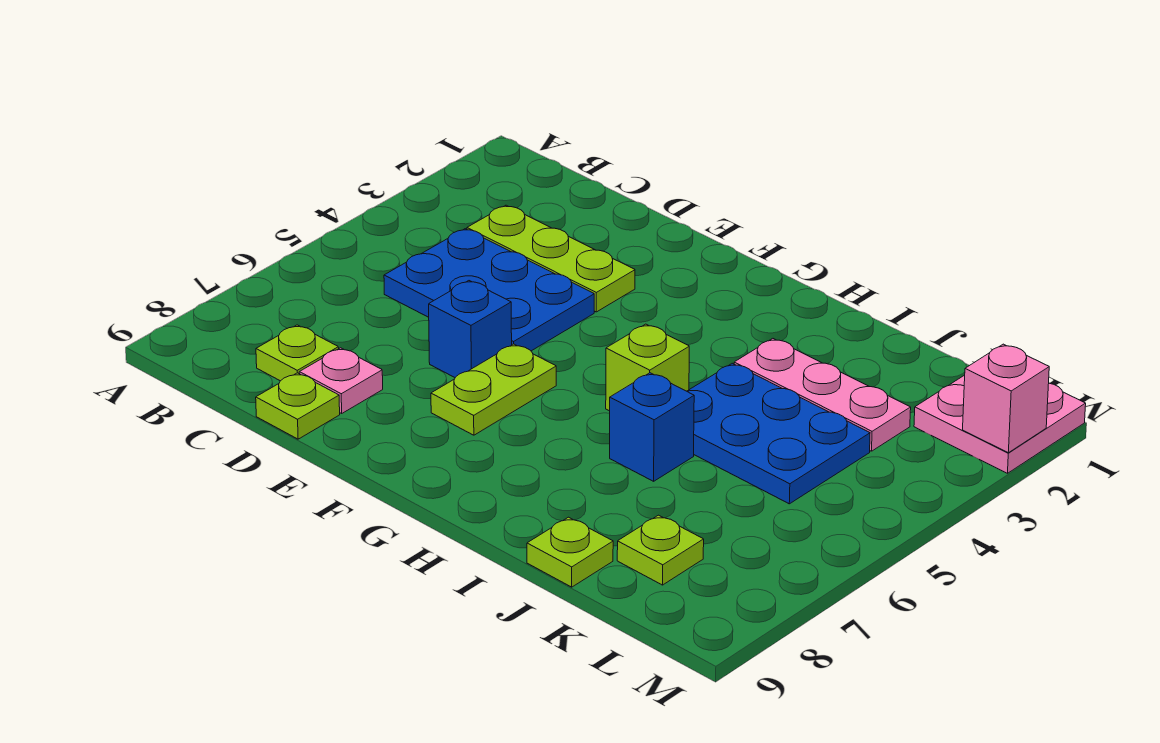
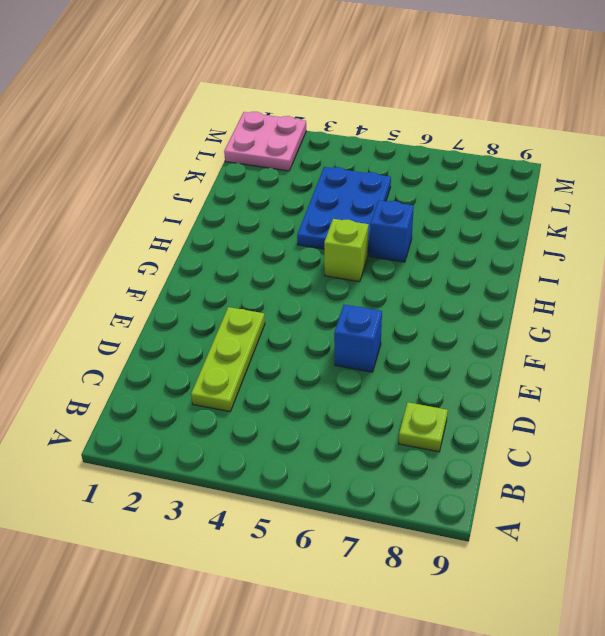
none -> blue 2x3 plate [384,229,594,351]
none -> pink 1x1 plate [299,348,383,413]
none -> lime 1x1 plate [256,373,340,439]

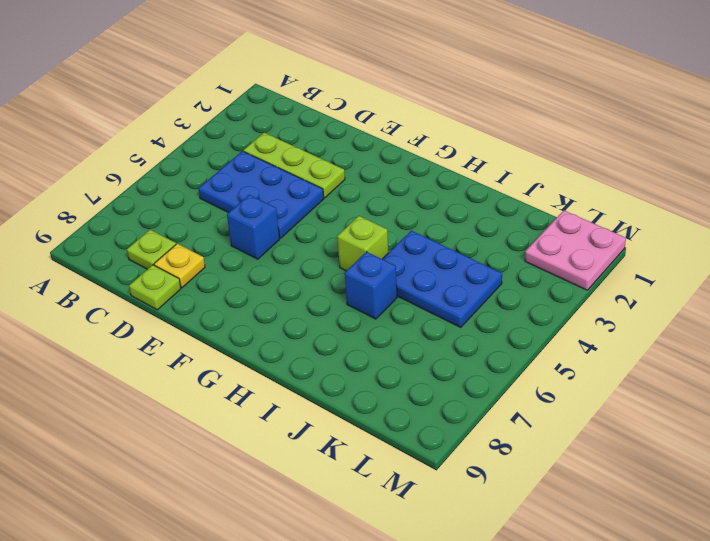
yellow 1x1 plate [154,244,205,288] -> pink 1x1 plate [299,348,383,413]
none -> lime 1x2 plate [431,344,556,435]
none -> pink 1x3 plate [734,339,911,451]
none -> lime 1x1 plate [527,517,613,587]

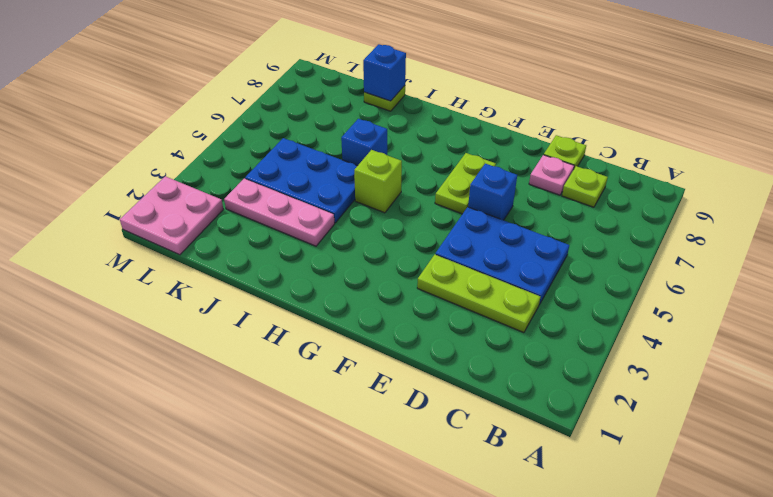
blue 1x1 brick [363,44,406,101] -> none
none -> lime 1x1 plate [617,515,704,585]
none -> pink 1x1 brick [963,344,1049,453]

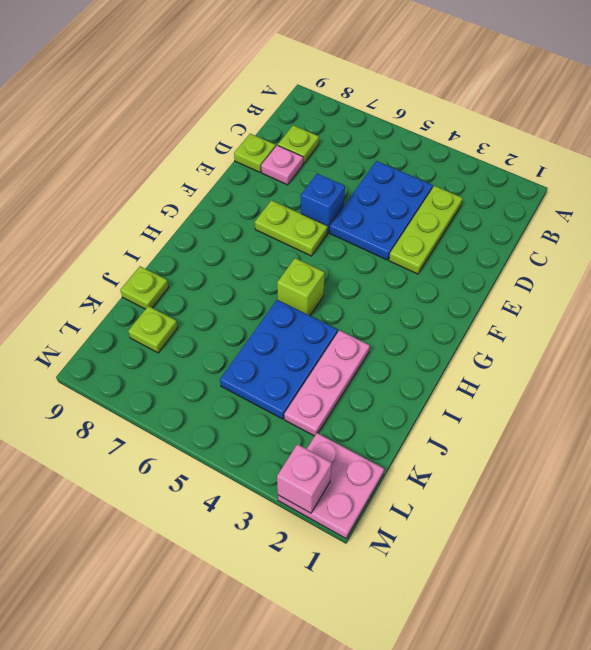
none -> blue 1x1 brick [610,373,694,481]

